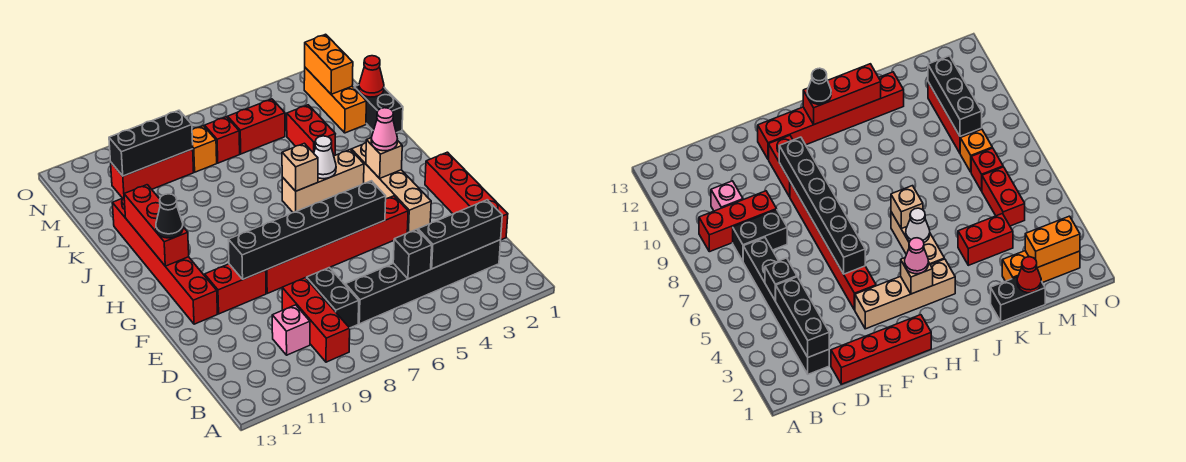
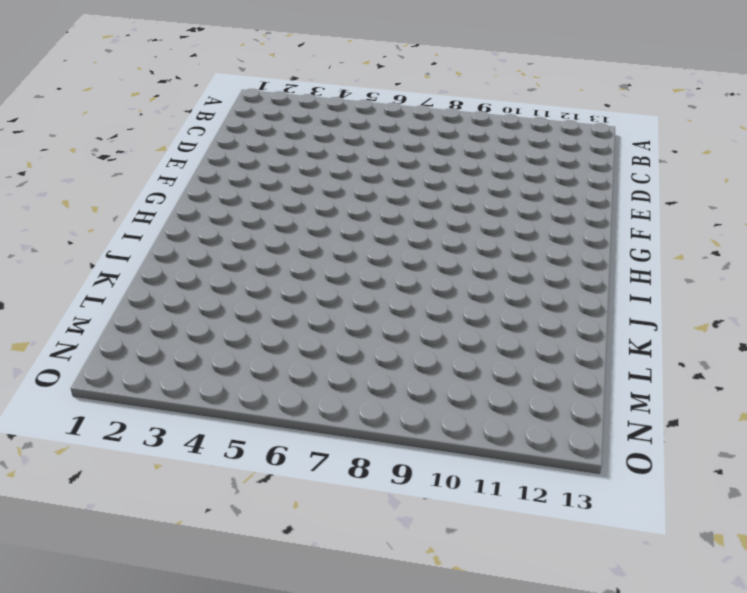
none -> red 1x3 brick [282,278,350,362]
none -> black 1x6 brick [346,240,501,324]
none -> black 1x2 brick [306,268,359,328]

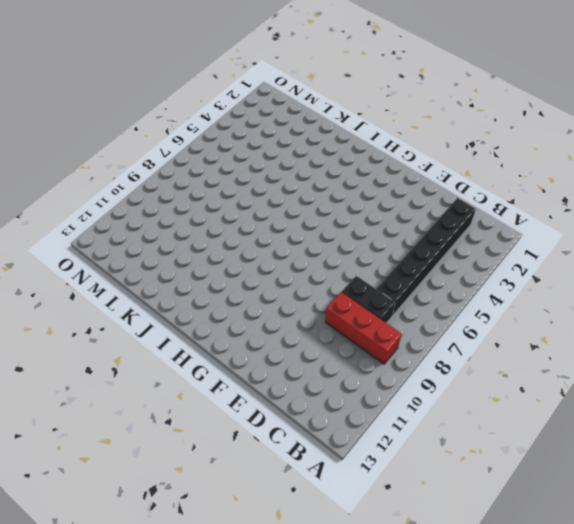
none -> pink 1x1 brick [272,305,310,355]
none -> red 1x4 brick [425,152,508,240]
none -> tan 1x4 brick [351,143,431,233]

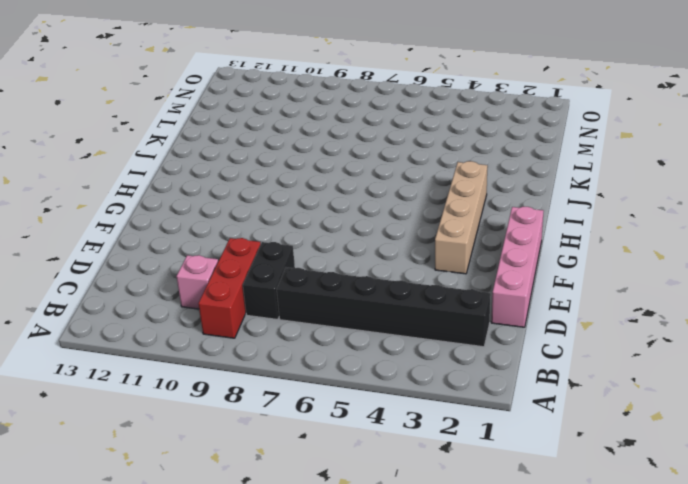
pink 1x4 brick [491,207,544,327] -> red 1x4 brick [425,152,508,240]
none -> red 1x6 brick [266,196,408,293]
none -> red 1x2 brick [205,264,266,314]
none -> red 1x6 brick [112,198,217,324]

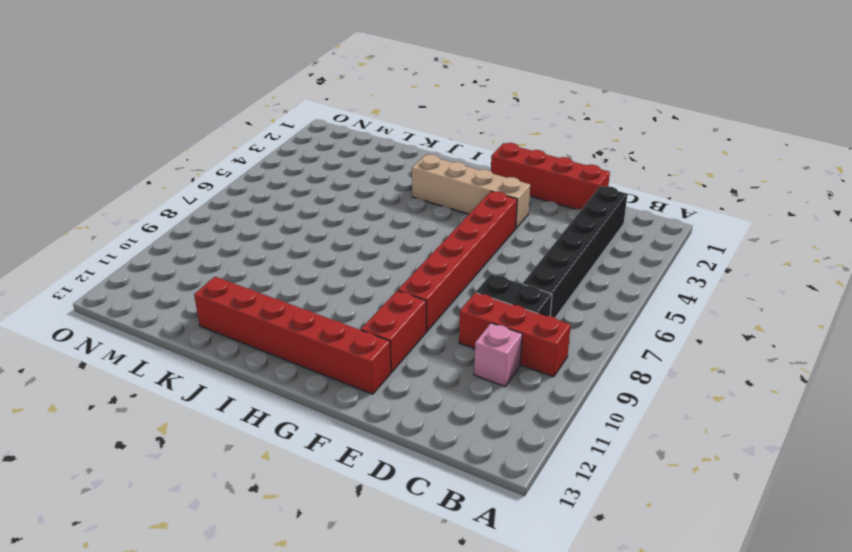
none -> tan 1x3 brick [282,150,364,213]
none -> black 1x2 brick [354,85,403,133]
none -> red 1x2 brick [287,105,335,156]

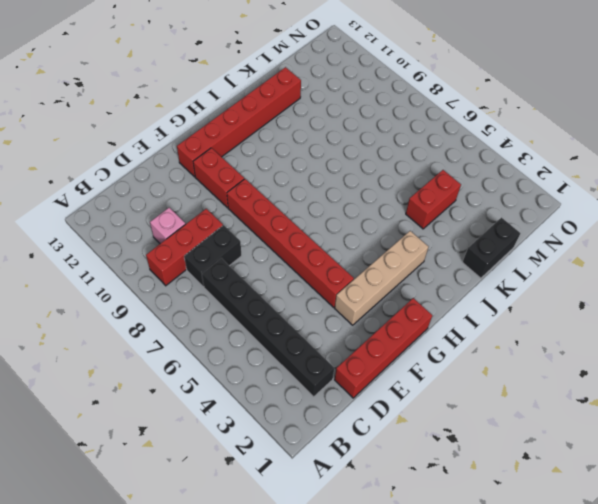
none -> tan 1x3 brick [282,150,364,213]
none -> orange 1x3 brick [304,68,366,133]
none -> red 1x2 brick [228,99,285,154]

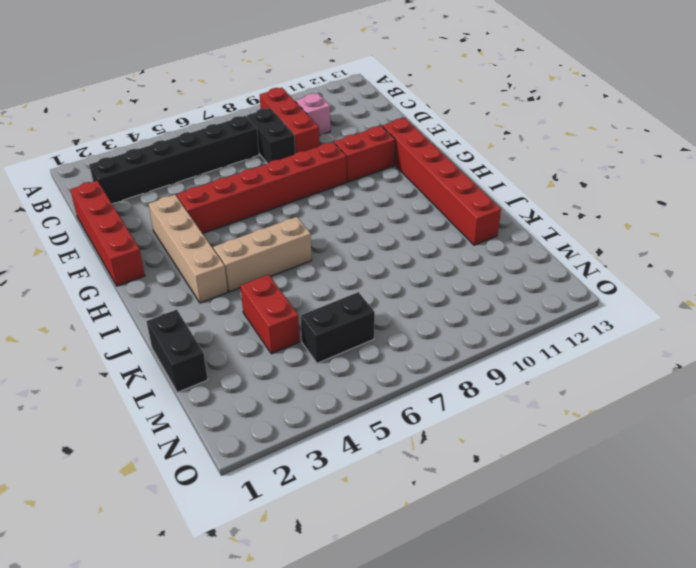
black 1x2 brick [301,292,375,363] -> red 1x2 brick [228,99,285,154]
none -> orange 1x3 brick [304,68,366,133]
none -> red 1x1 brick [205,117,240,163]
none -> orange 1x1 brick [192,126,217,172]

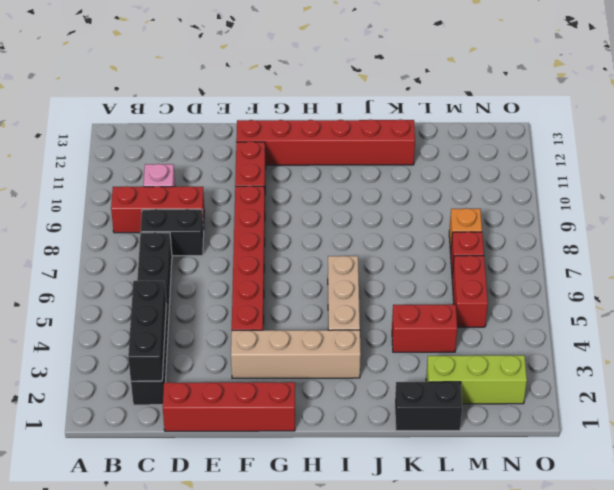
lime 1x3 brick [426,355,527,404] -> orange 1x3 brick [304,68,366,133]
none -> red 1x3 brick [111,149,194,198]
none -> black 1x1 brick [393,229,432,279]
none -> black 1x6 brick [228,181,386,279]

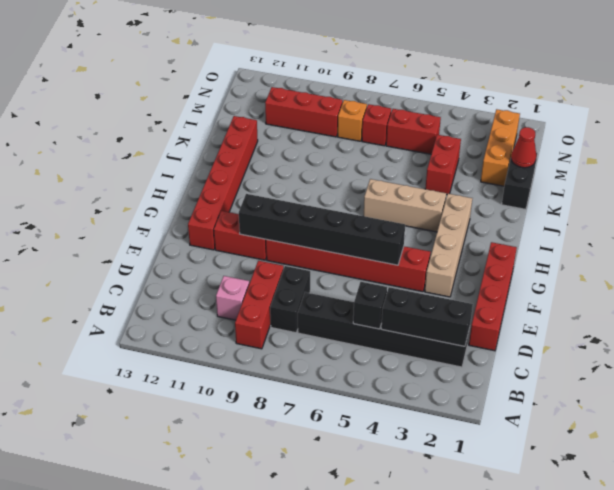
none -> tan 1x1 brick [366,138,402,178]
none -> red 1x3 brick [124,185,189,266]
none -> white 1x1 cone [314,136,336,179]

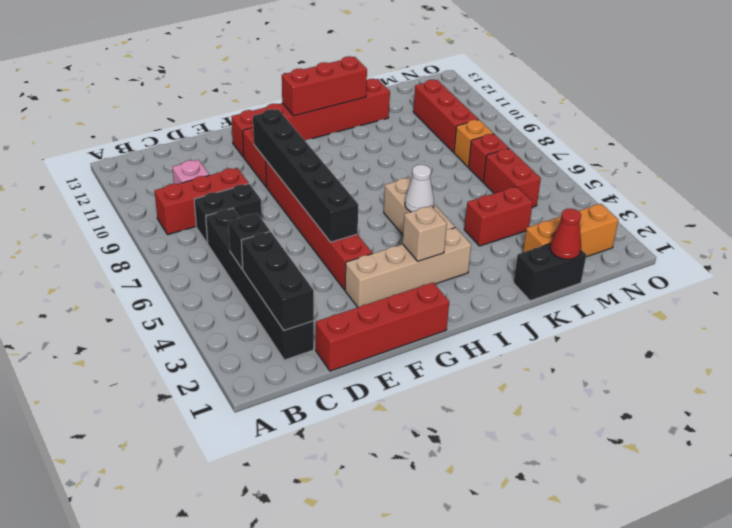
none -> tan 1x1 brick [282,143,318,191]
none -> orange 1x2 brick [305,34,353,94]
none -> black 1x3 brick [109,110,193,176]

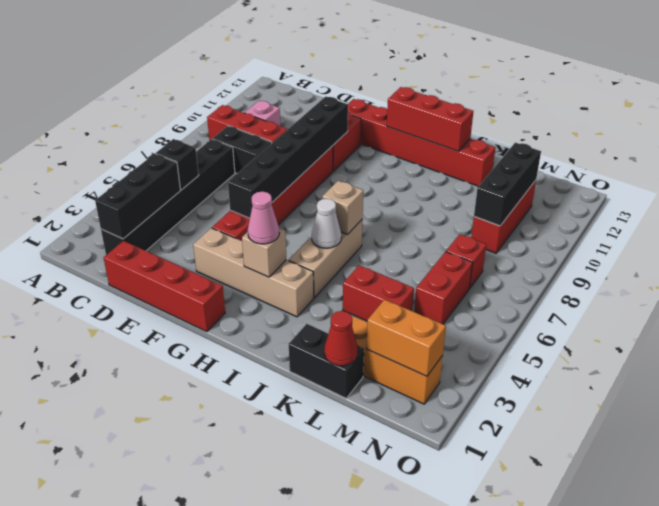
none -> orange 1x1 brick [192,126,217,172]
none -> black 1x1 cone [156,194,183,238]

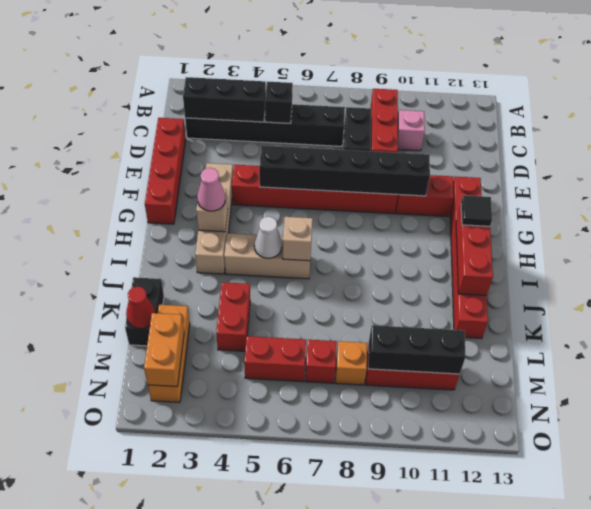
black 1x1 tile [461,195,492,226] -> black 1x1 cone [156,194,183,238]

